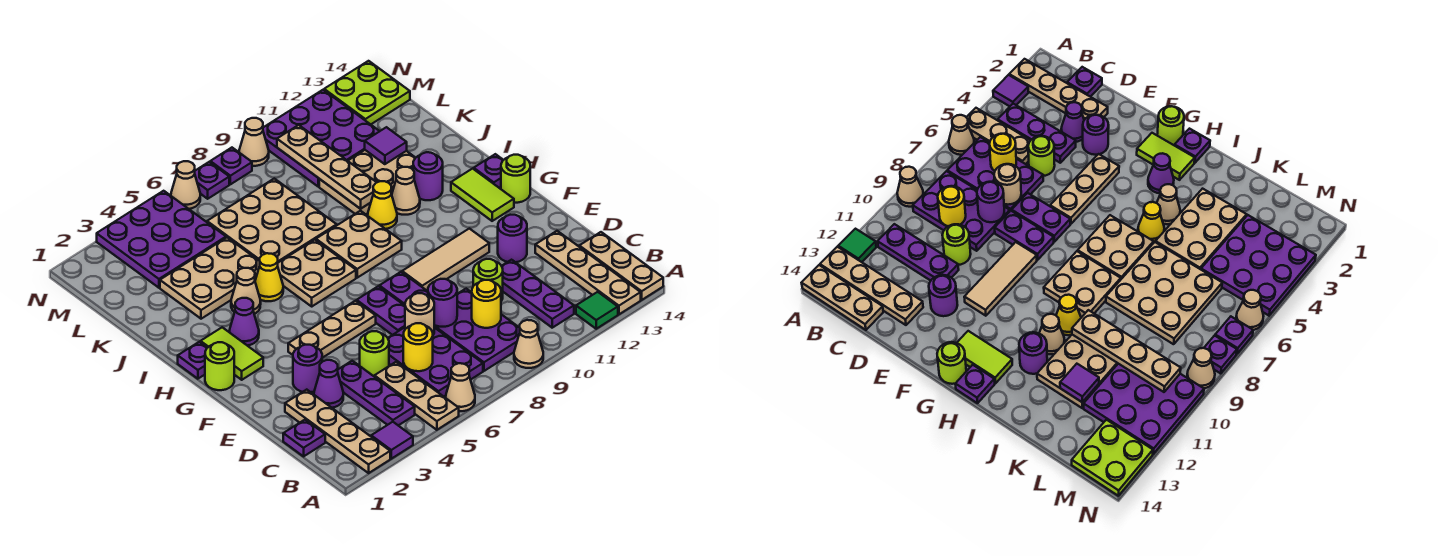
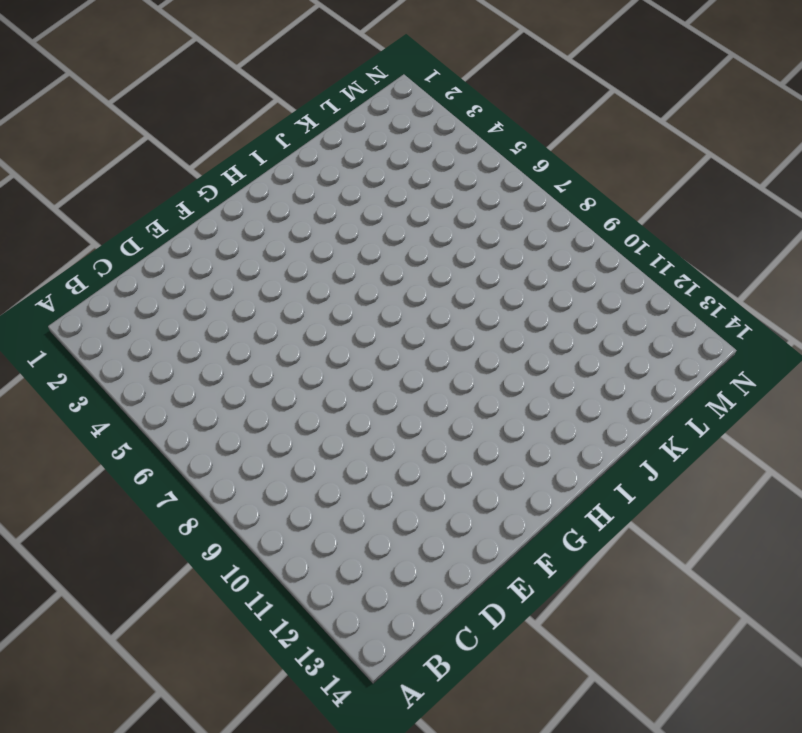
none -> tan 1x4 plate [285,390,390,473]
none -> purple 1x1 tile [371,422,413,459]
none -> tan 1x3 plate [374,362,459,430]
none -> tan 1x1 cone [446,363,475,411]

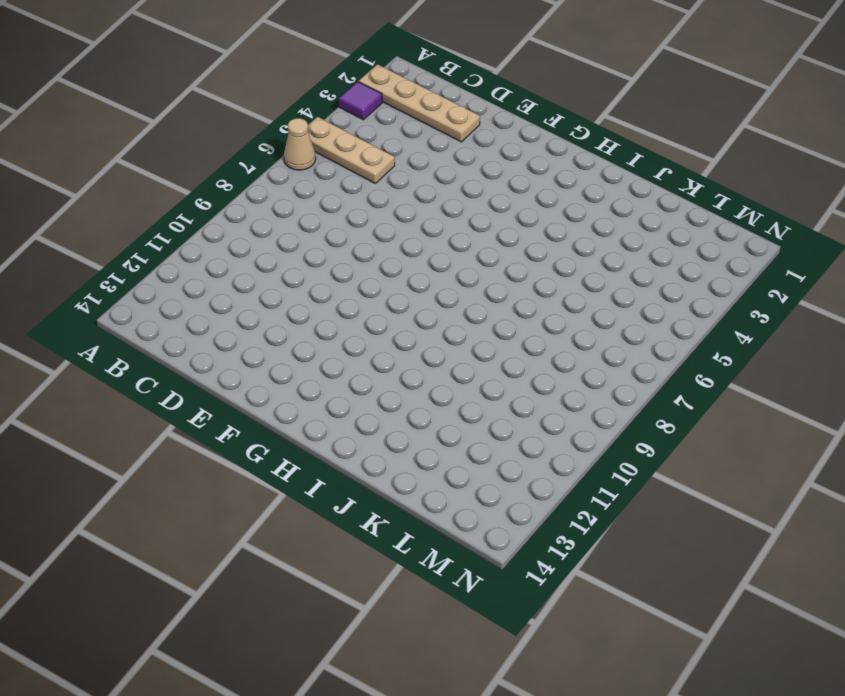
none -> tan 1x1 cone [514,320,543,368]
none -> green 1x1 tile [576,292,618,329]
none -> tan 1x4 plate [535,231,641,314]
none -> tan 1x3 plate [579,232,663,300]

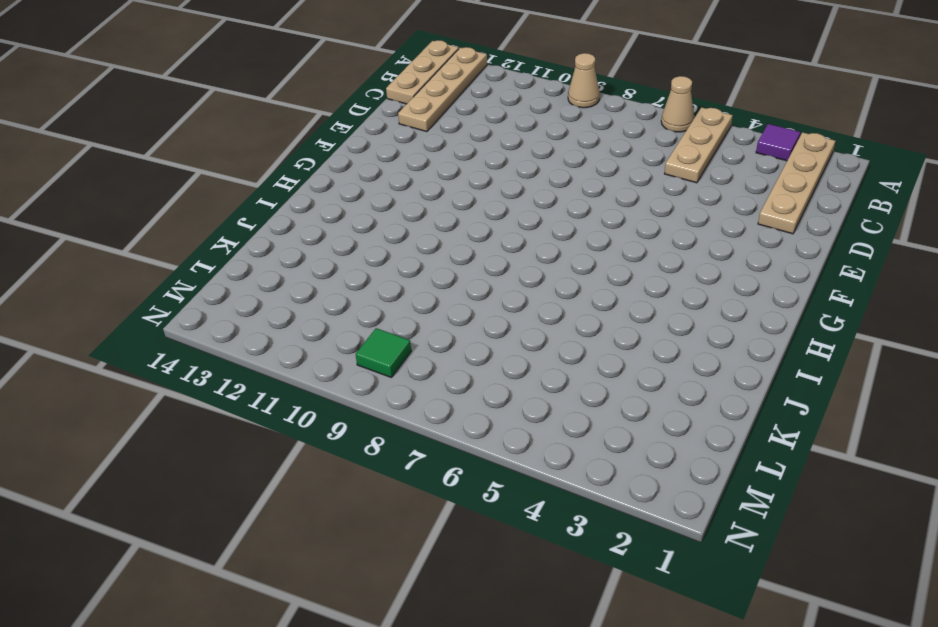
green 1x1 tile [356,328,411,378] -> green 1x1 tile moved to [576,292,618,329]
none -> purple 1x3 plate [338,361,415,426]
none -> purple 2x3 plate [388,327,483,396]
none -> purple 2x3 plate [434,289,520,371]
none -> purple 1x3 plate [502,260,574,328]

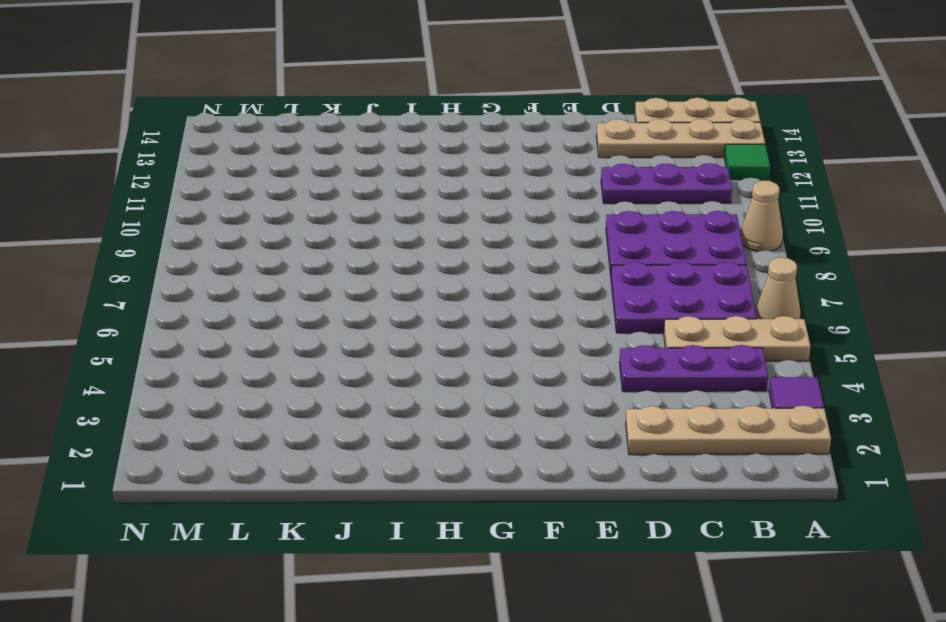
none -> purple 1x1 plate [283,420,325,456]
none -> purple 1x1 cone [314,360,343,408]
none -> lime 1x1 round brick [360,331,389,376]
none -> lime 1x1 round brick [473,259,503,301]

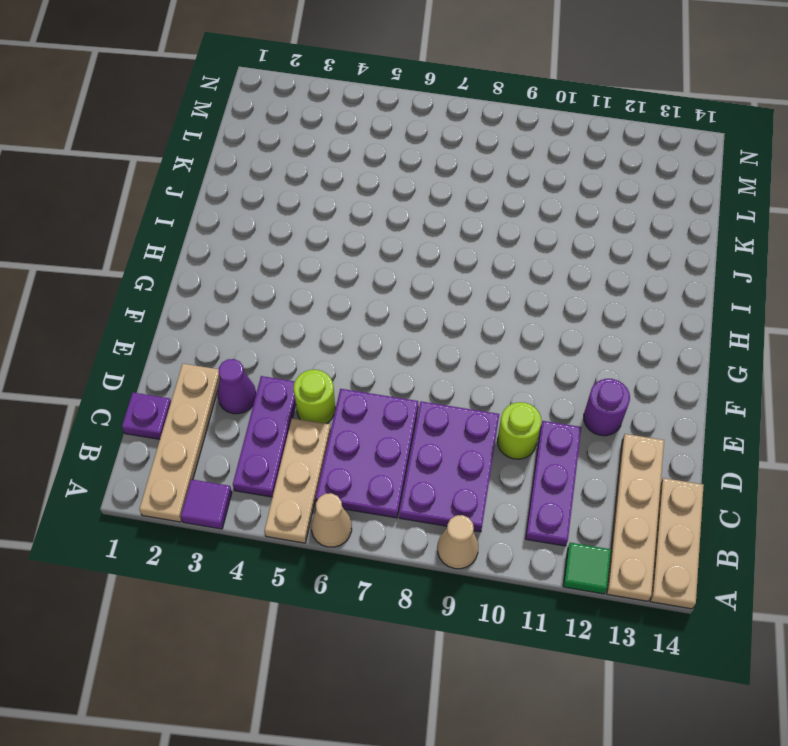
none -> purple 1x1 round brick [293,345,322,392]
none -> purple 1x2 plate [357,286,405,335]
none -> purple 1x2 plate [379,272,428,305]
none -> tan 1x3 plate [288,301,376,358]

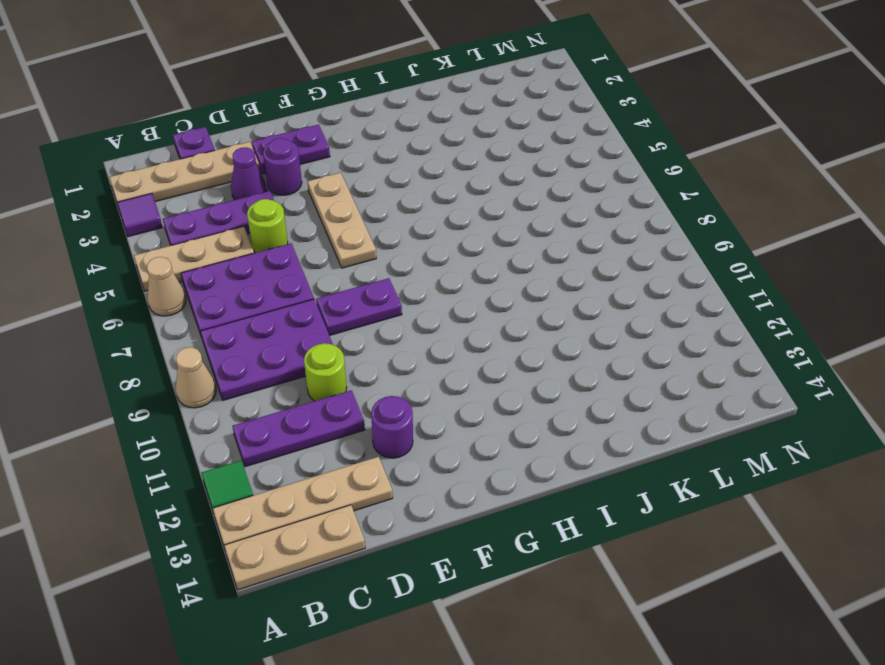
purple 1x2 plate [252,125,330,174] -> purple 1x2 plate moved to [357,286,405,335]
none -> tan 1x3 tile [402,229,489,291]
none -> lime 1x1 round brick [205,342,234,390]
none -> lime 1x2 tile [201,327,263,380]
none -> lime 1x2 tile [451,169,514,221]

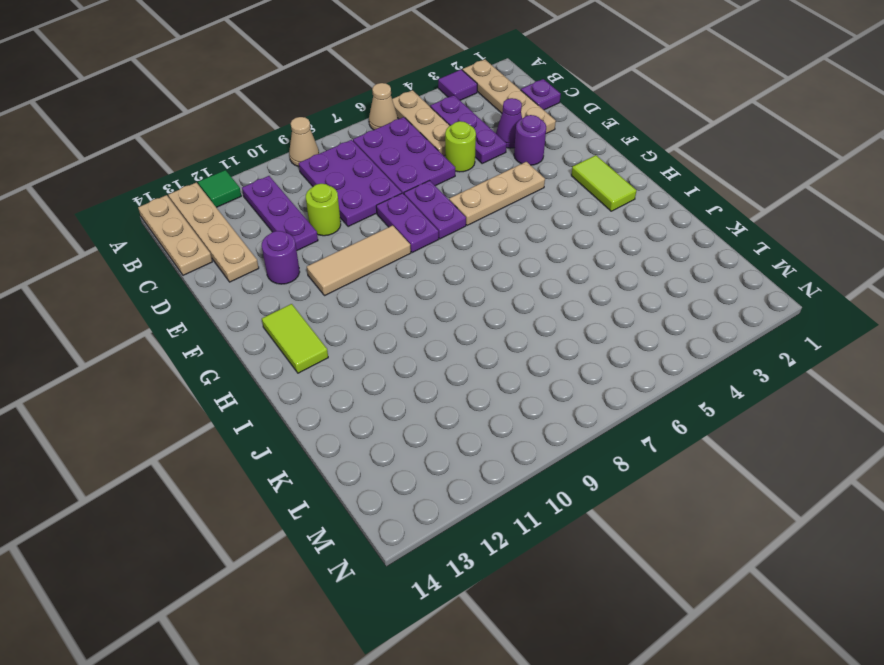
none -> lime 1x1 round brick [205,342,234,390]
none -> lime 1x1 round brick [501,155,530,203]
none -> purple 1x1 plate [178,342,207,379]
none -> purple 1x1 cone [230,298,259,346]

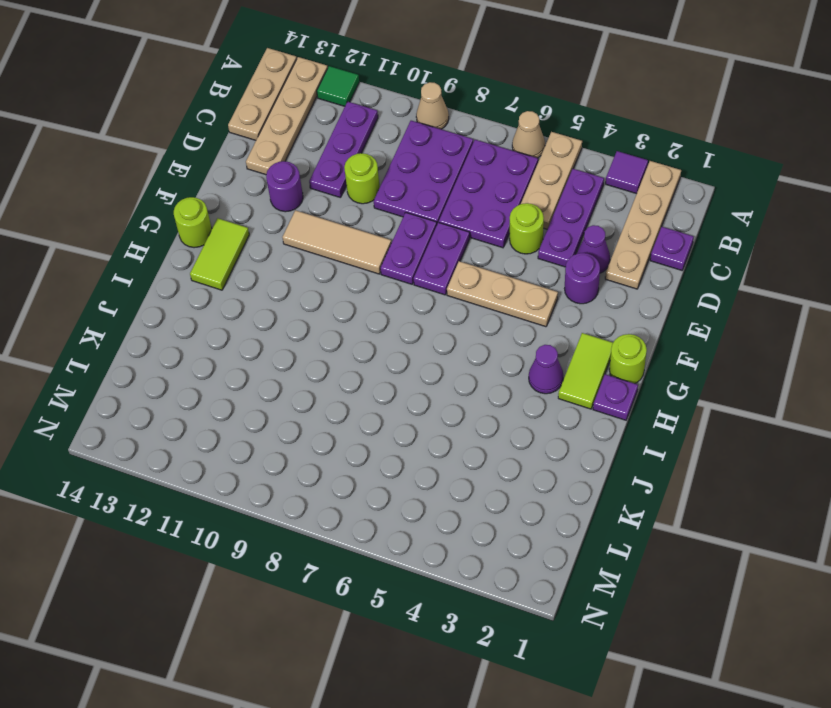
none -> tan 2x2 plate [278,240,356,306]
none -> tan 2x2 plate [316,211,402,278]
none -> purple 1x1 plate [474,154,503,188]
none -> tan 1x1 cone [231,268,261,314]

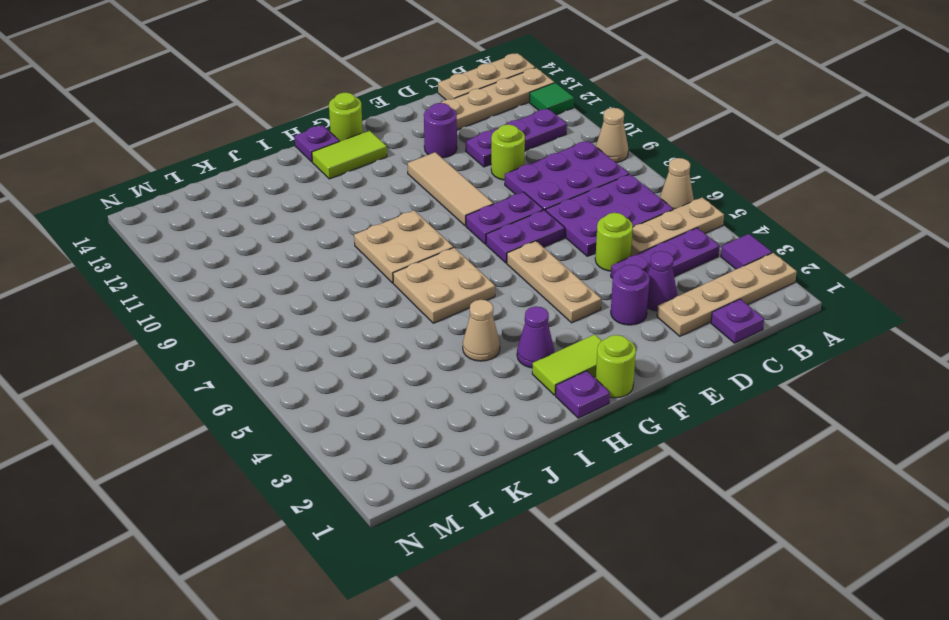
none -> yellow 1x1 cone [255,253,283,301]
none -> yellow 1x1 cone [368,181,397,229]
none -> tan 1x1 cone [392,167,420,215]
none -> purple 1x1 round brick [413,152,443,200]

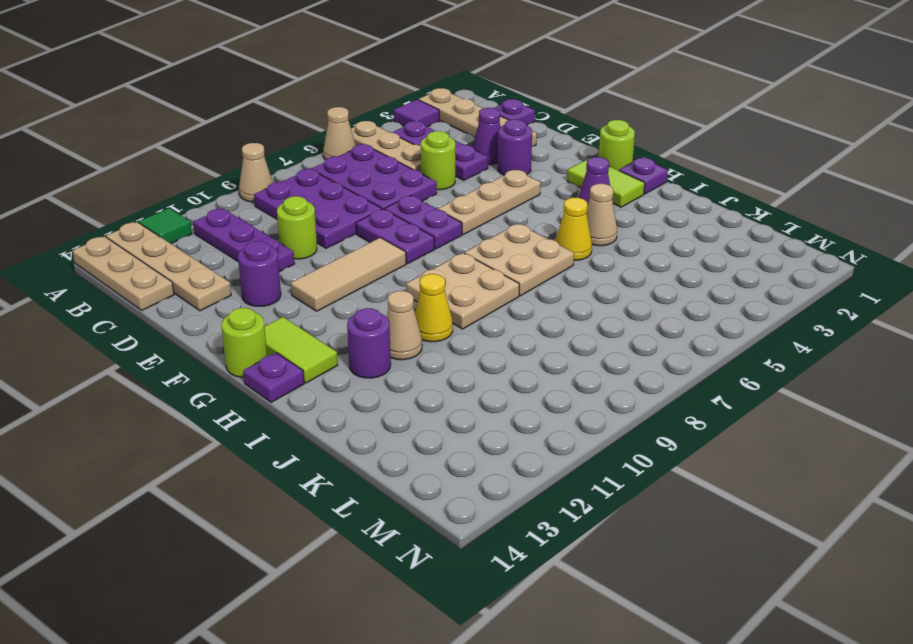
none -> tan 2x3 plate [160,238,260,319]
none -> tan 3x3 plate [207,179,337,263]
none -> tan 2x3 plate [319,150,415,214]
none -> purple 3x3 plate [97,191,226,288]

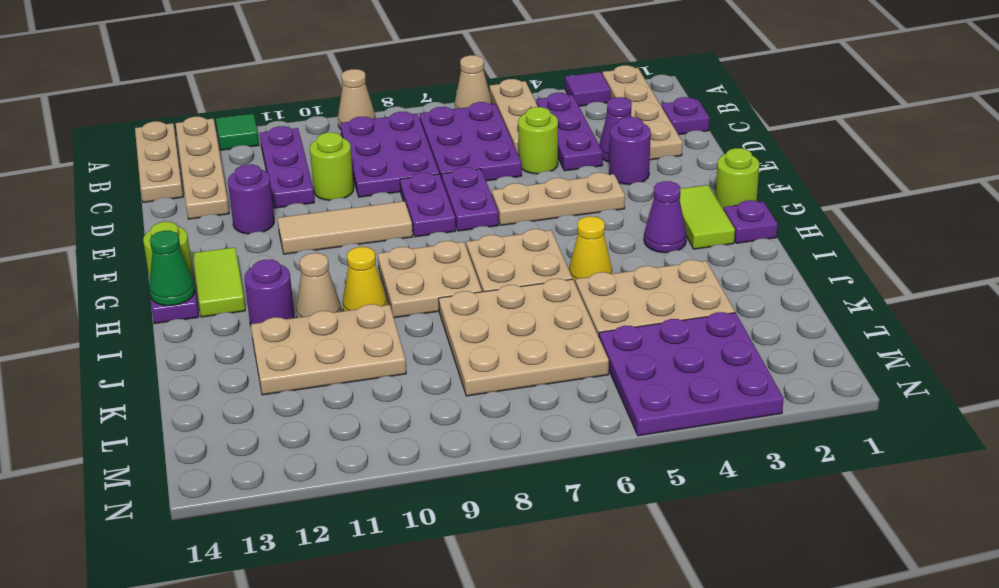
green 1x1 cone [149,231,195,306] -> none
none -> tan 1x1 cone [231,268,261,314]
none -> purple 3x3 plate [263,90,380,186]
none -> lime 2x2 plate [324,61,410,124]
none -> tan 1x1 cone [171,161,200,209]

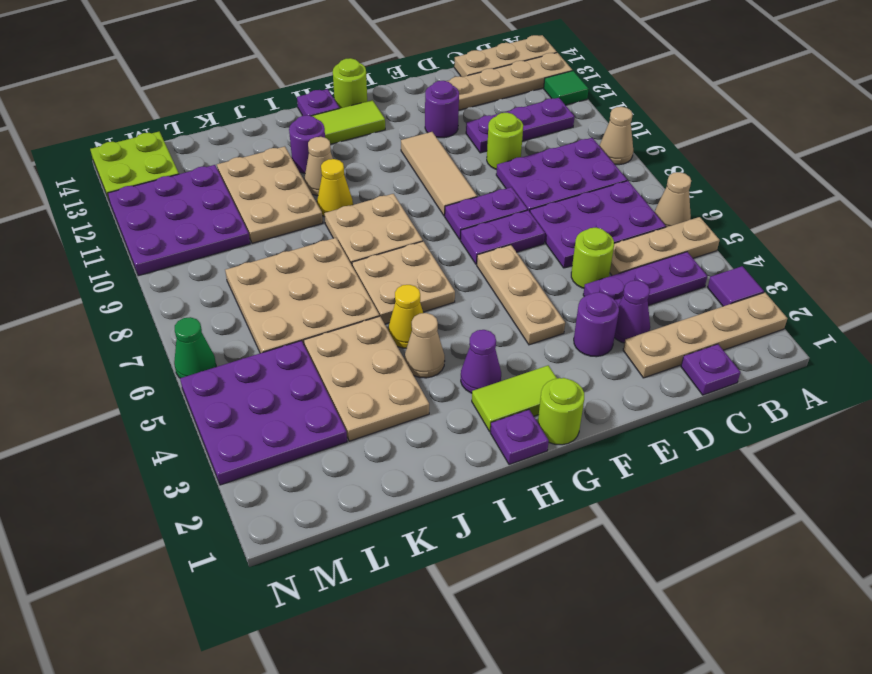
green 1x1 cone [174,317,216,378] -> tan 1x1 cone [171,161,200,209]
none -> purple 1x1 plate [195,162,229,199]
none -> purple 1x1 plate [210,148,252,184]
none -> tan 1x1 cone [239,118,269,166]
none -> yellow 1x1 round brick [403,323,433,371]

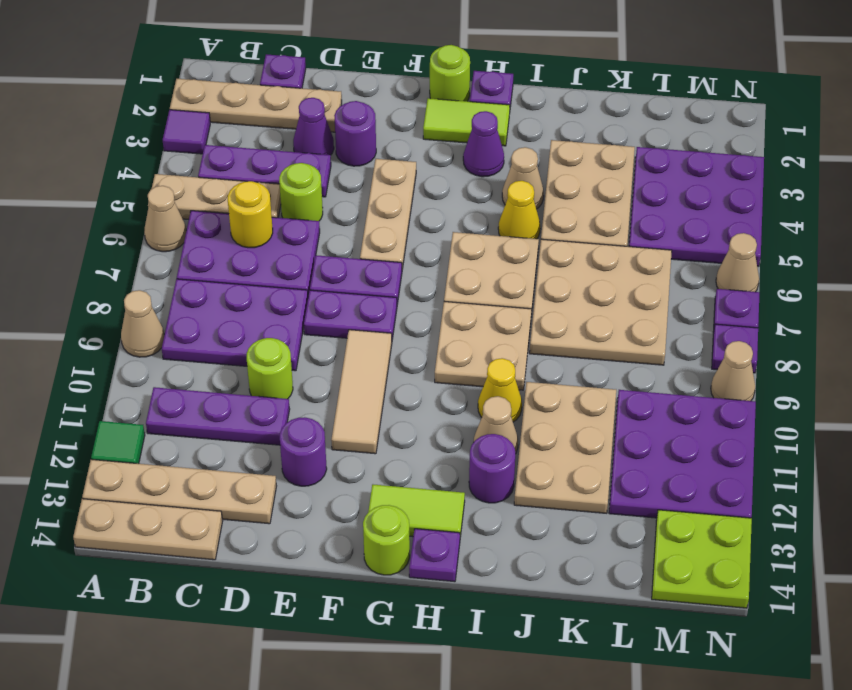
none -> yellow 1x1 round brick [472,280,501,328]
none -> tan 1x1 round brick [405,293,434,335]
none -> purple 1x1 round brick [428,279,457,327]
none -> tan 1x4 plate [277,125,377,209]

